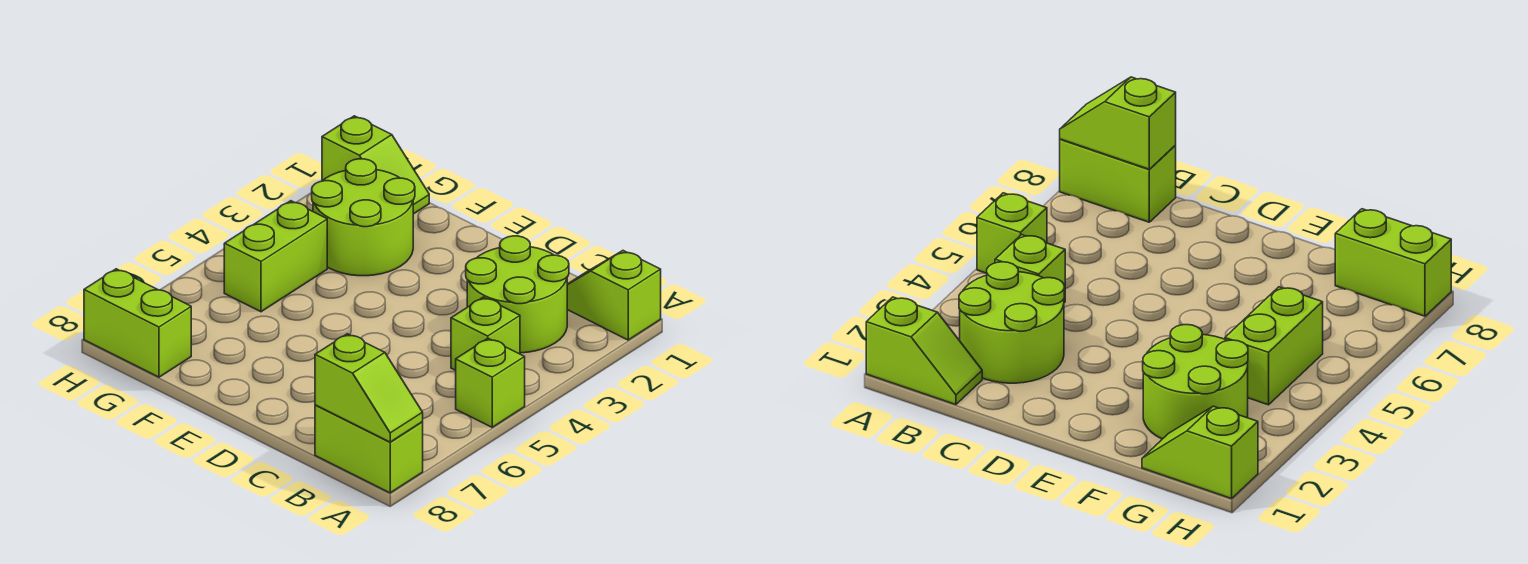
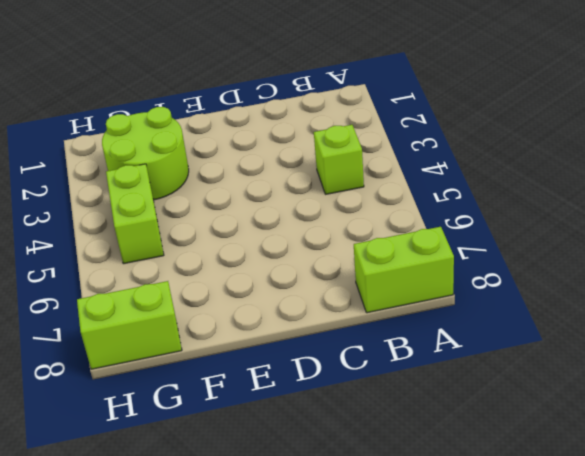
none -> lime 1x2 slope [567,251,661,340]
none -> lime 1x1 brick [456,338,525,427]

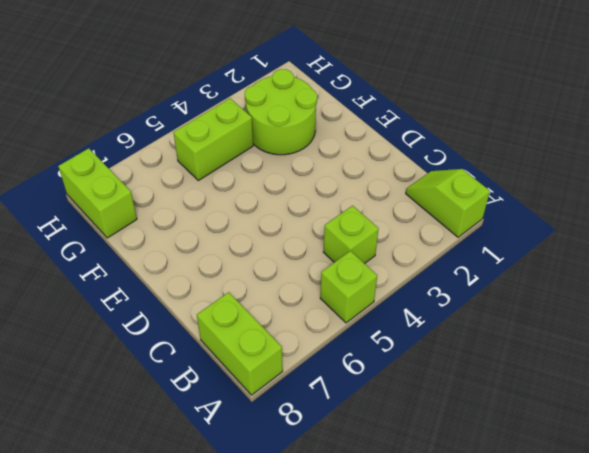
none -> lime 2x2 round brick [466,236,569,353]
none -> lime 1x2 slope [322,116,429,214]

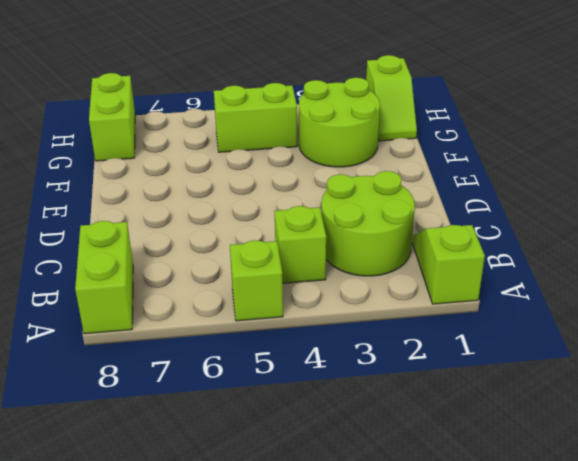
none -> lime 1x2 slope [315,334,423,442]

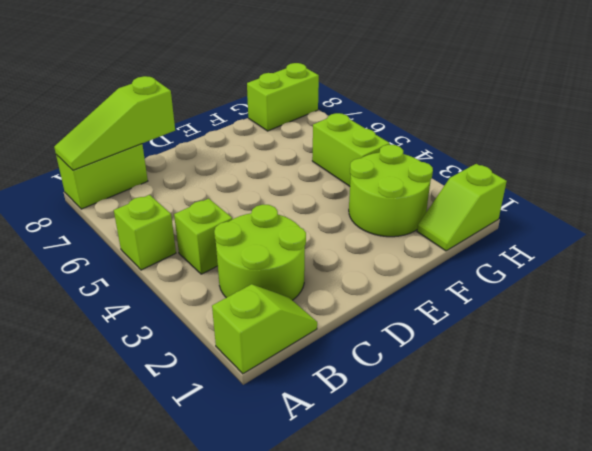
lime 1x3 slope [54,76,175,170] -> lime 1x2 slope [315,334,423,442]

